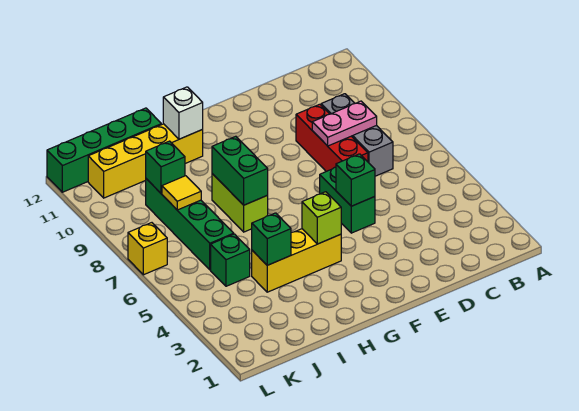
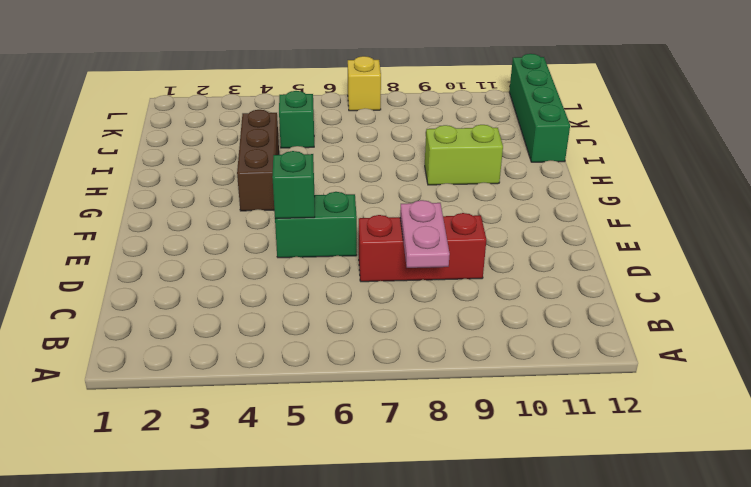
brown 1x3 brick [237,110,279,211] -> yellow 1x3 brick [252,229,341,292]
lime 1x2 brick [425,125,503,185] -> lime 1x2 brick moved to [212,174,268,232]
none -> grey 1x3 brick [321,94,393,176]
none -> yellow 1x4 brick [88,124,203,198]
none -> green 1x4 brick [146,179,234,270]

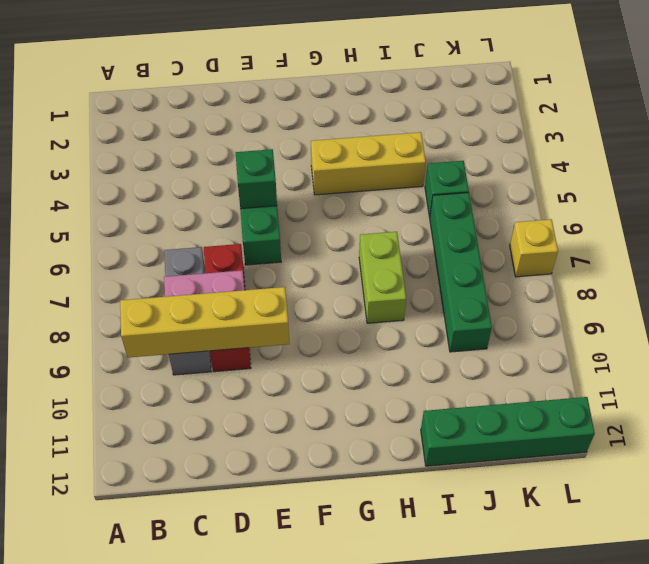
yellow 1x4 brick [120,287,289,358] -> yellow 1x4 brick moved to [88,124,203,198]
none -> lime 1x1 brick [302,192,341,244]
none -> green 1x2 brick [212,136,268,205]
none -> white 1x1 brick [163,87,203,139]

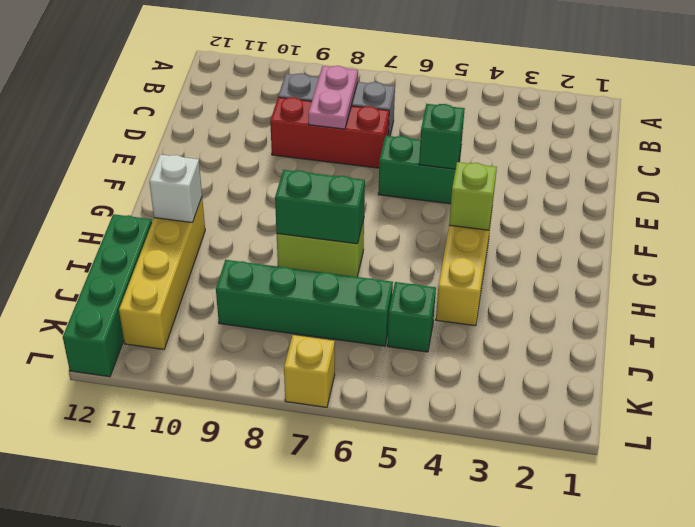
none -> green 1x1 brick [252,213,291,265]
none -> yellow 1x1 tile [162,176,201,210]
none -> green 1x1 brick [146,141,185,193]

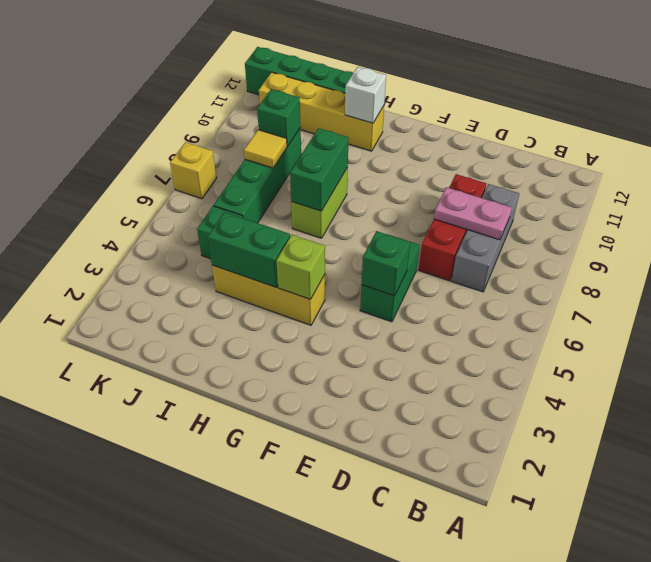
green 1x2 brick [208,212,290,287] -> green 1x1 brick [252,213,291,265]

